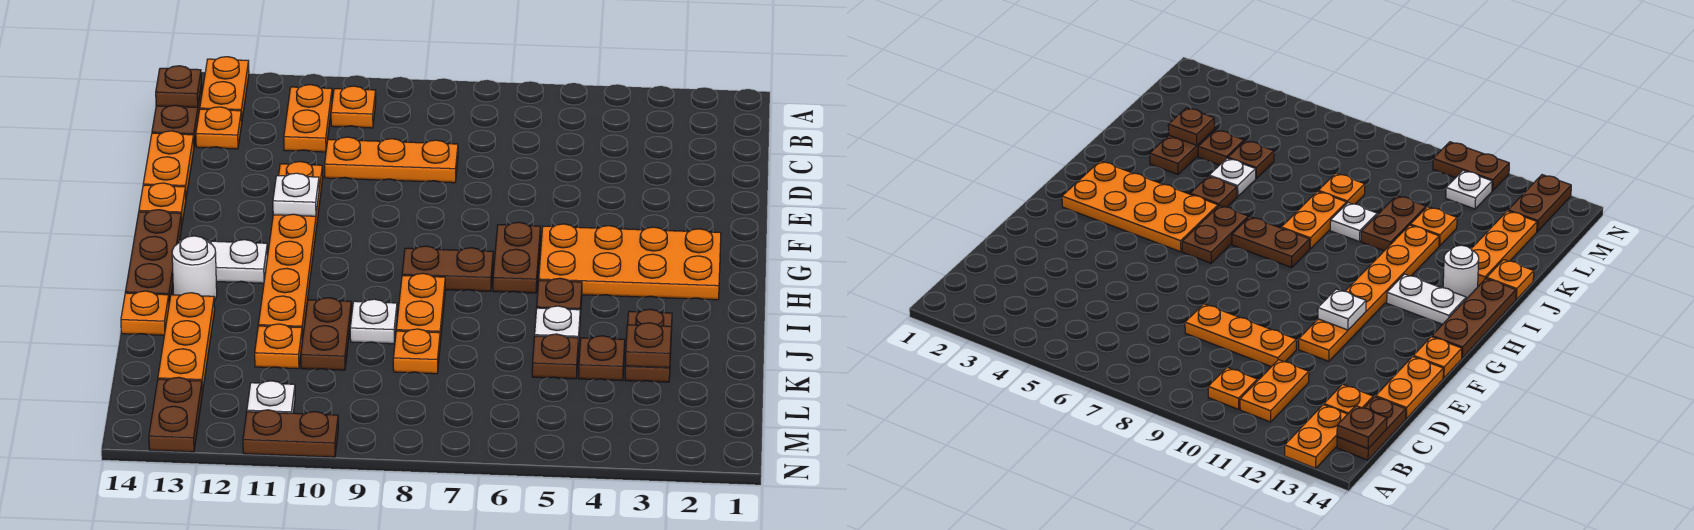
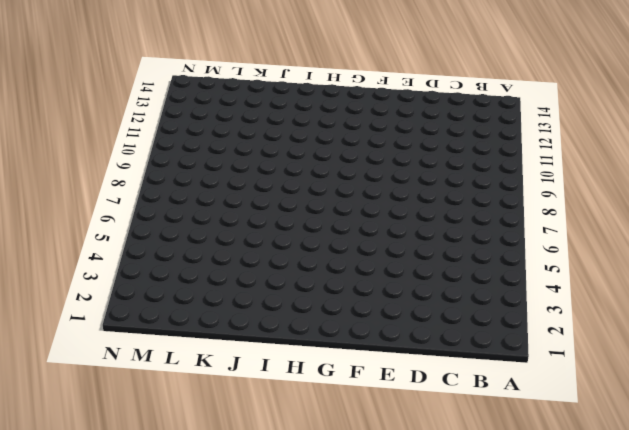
none -> orange 1x2 plate [200,57,249,120]
none -> orange 1x1 plate [331,86,376,128]
none -> orange 1x2 plate [284,85,332,152]
none -> brown 1x2 plate [152,85,202,145]

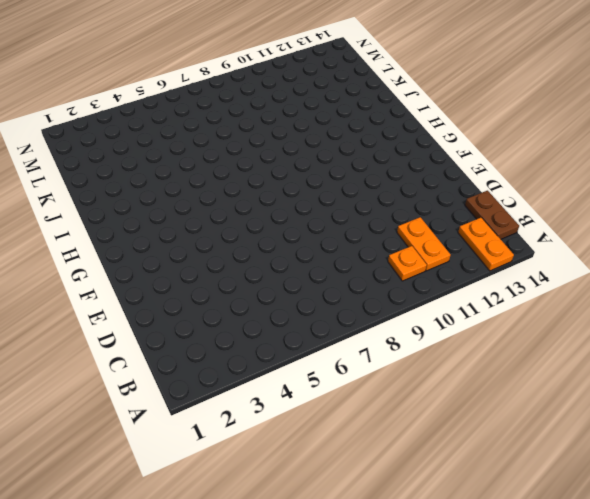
none -> orange 1x1 plate [196,107,242,149]
none -> orange 1x3 plate [325,137,458,183]
none -> orange 1x2 plate [143,131,194,197]
none -> orange 1x6 plate [258,162,323,339]

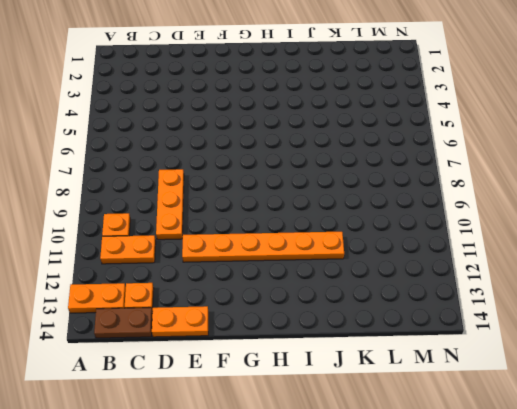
none -> orange 1x1 plate [139,183,186,222]
none -> orange 2x4 plate [539,224,721,300]
none -> brown 1x2 plate [493,222,540,293]
none -> brown 1x3 plate [125,210,182,303]

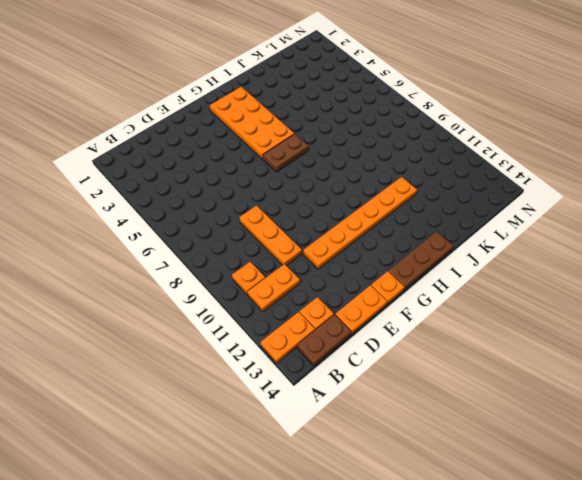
none -> brown 1x2 plate [402,246,493,291]
none -> white 1x2 plate [179,239,268,283]
none -> brown 1x1 plate [537,278,582,316]
none -> orange 1x2 plate [396,273,445,342]

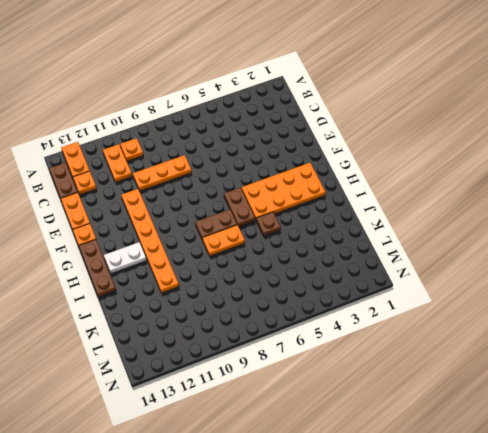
orange 1x2 plate [202,225,245,256] -> orange 1x2 plate turned to [396,273,445,342]
none -> white 1x1 round brick [172,236,217,301]
none -> brown 1x2 plate [625,309,672,382]
none -> white 1x1 plate [535,306,580,347]
none -> white 1x1 plate [350,299,397,344]

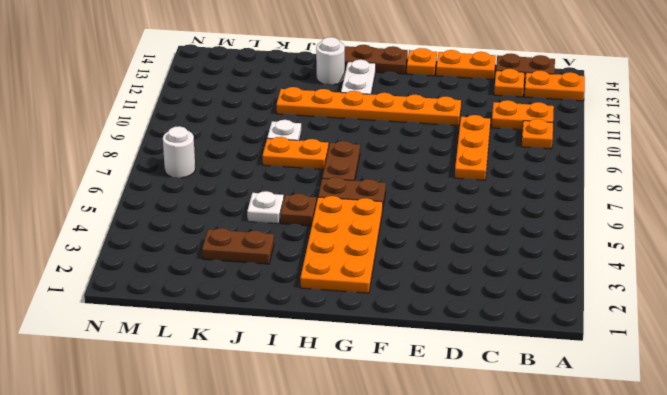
white 1x1 round brick [163,126,195,178] -> none
none -> brown 1x2 plate [301,298,351,370]
none -> orange 1x3 plate [158,293,215,393]
none -> orange 1x1 plate [121,291,169,335]
none -> brown 1x1 plate [579,336,625,381]

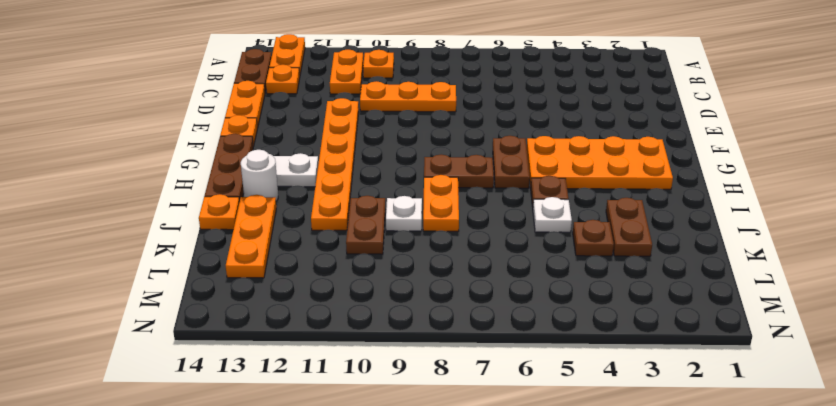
none -> brown 1x1 plate [532,334,578,379]
none -> orange 1x1 plate [393,329,440,374]
none -> orange 1x1 plate [255,324,302,369]
none -> white 1x1 plate [247,381,295,413]

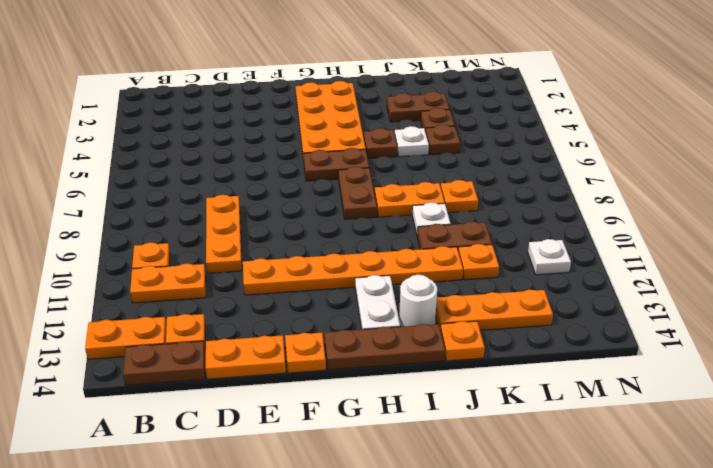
none -> brown 1x2 plate [149,377,202,452]
none -> brown 1x2 plate [243,410,338,457]
none -> brown 1x1 plate [156,66,201,107]
none -> white 1x1 plate [273,173,319,216]

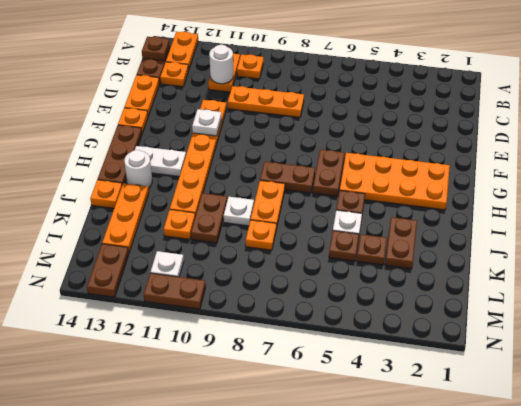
white 1x1 round brick [209,45,233,84] -> none
none -> brown 1x1 plate [625,323,671,368]

